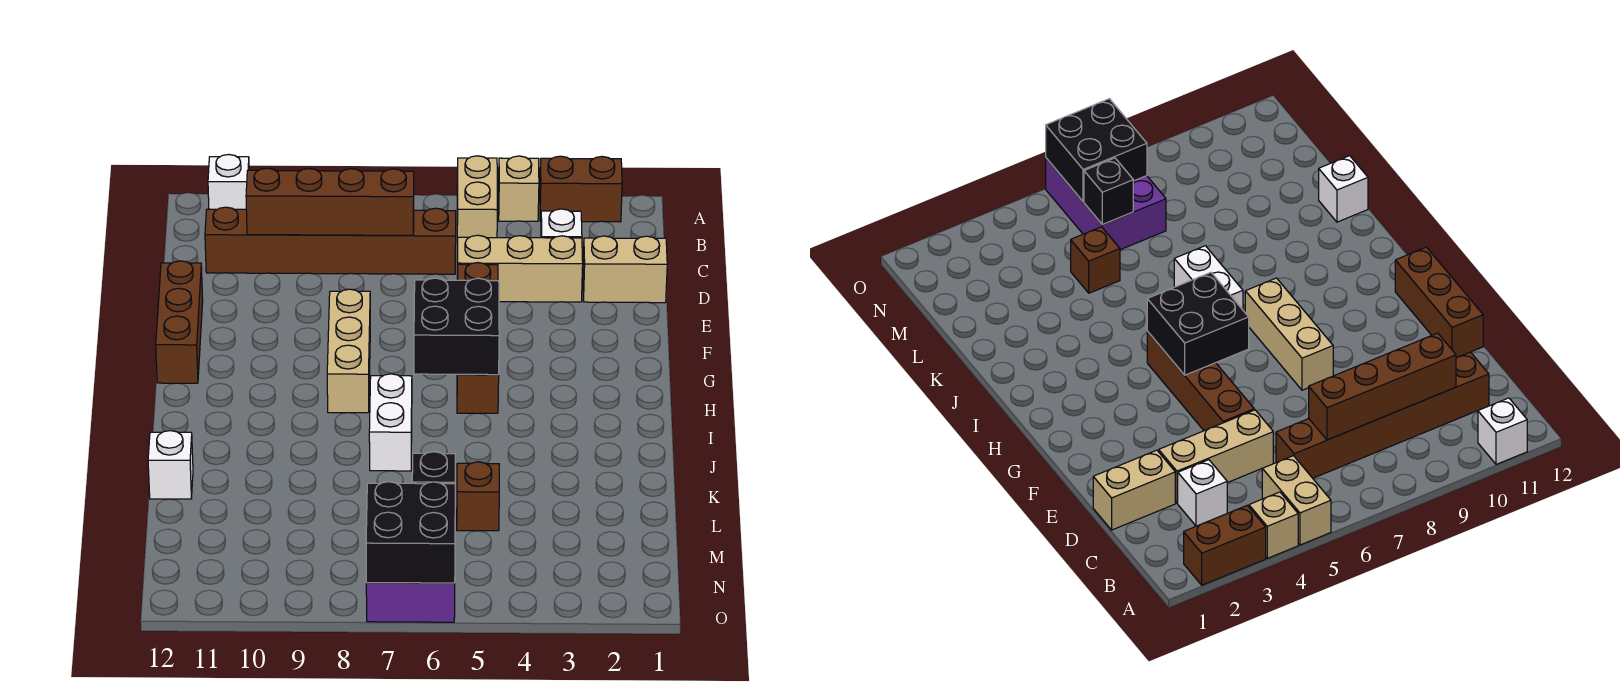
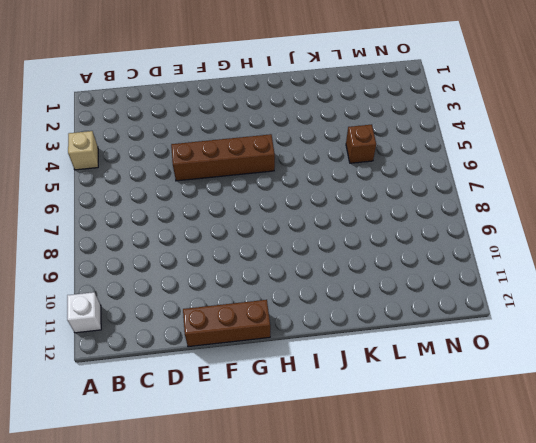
none -> brown 1x2 brick [540,156,622,222]
none -> tan 1x2 brick [457,156,497,246]
none -> white 1x1 brick [541,209,582,238]

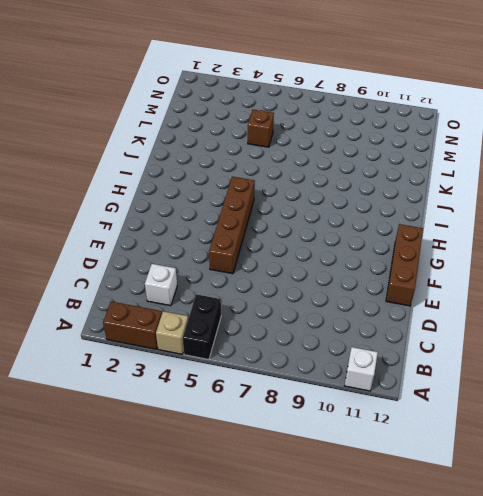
black 1x2 brick [183,294,221,360] -> tan 1x2 brick [457,156,497,246]
none -> brown 1x6 brick [205,207,456,274]
none -> tan 1x2 brick [583,236,667,303]
none -> tan 1x3 brick [457,235,583,302]

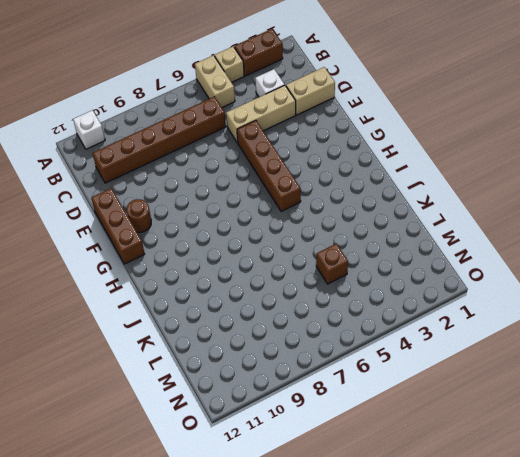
brown 1x1 round brick [127,199,151,232] -> none
none -> tan 1x3 brick [327,289,370,413]
none -> white 1x2 brick [369,374,412,471]
none -> white 1x1 brick [148,431,193,499]

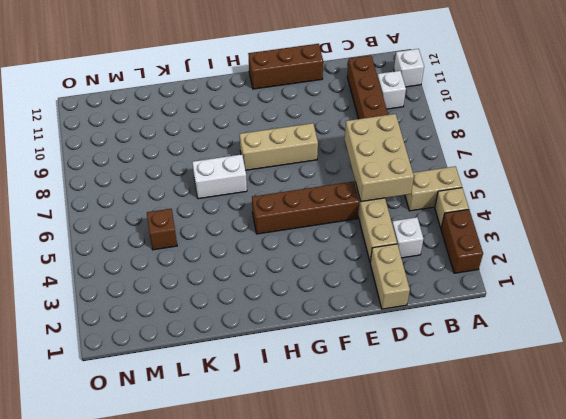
white 1x1 brick [377,71,406,109] -> white 1x1 brick moved to [148,431,193,499]
tan 2x3 brick [345,114,414,202] -> brown 1x4 brick [246,168,414,235]
none -> purple 2x3 brick [366,583,455,622]
none -> black 2x2 brick [414,278,499,375]
none -> black 1x1 brick [412,452,455,484]

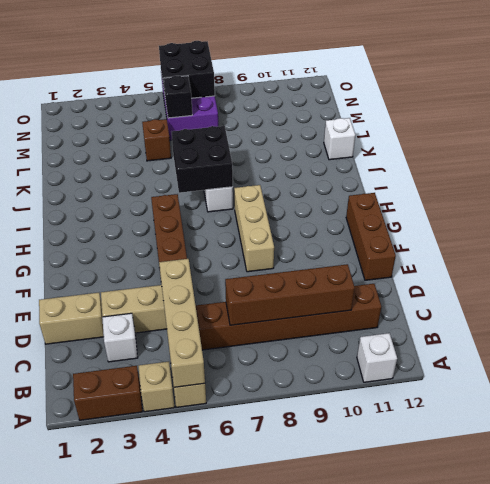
tan 1x4 brick [159,259,205,387] -> none
black 2x2 brick [172,126,233,193] -> black 2x2 brick moved to [414,278,499,375]

